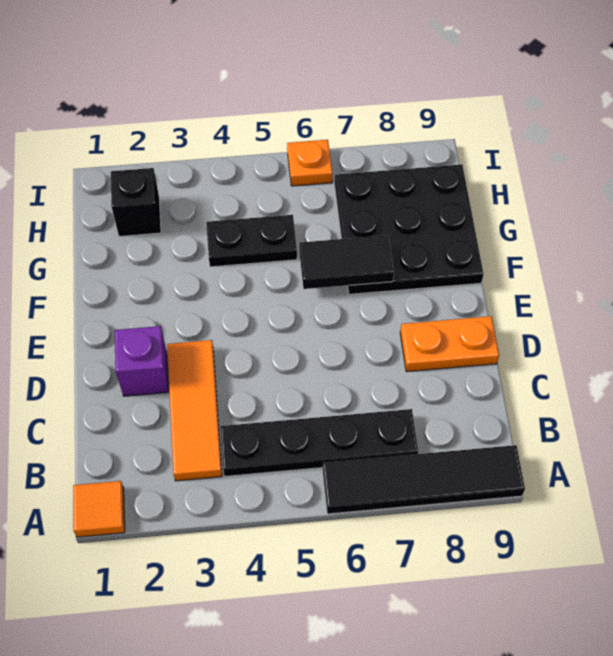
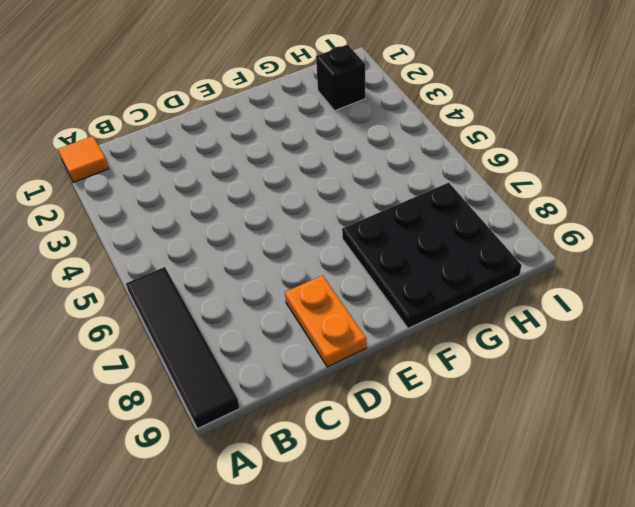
none -> orange 1x3 tile [167,340,222,481]
none -> black 1x4 plate [220,409,418,476]

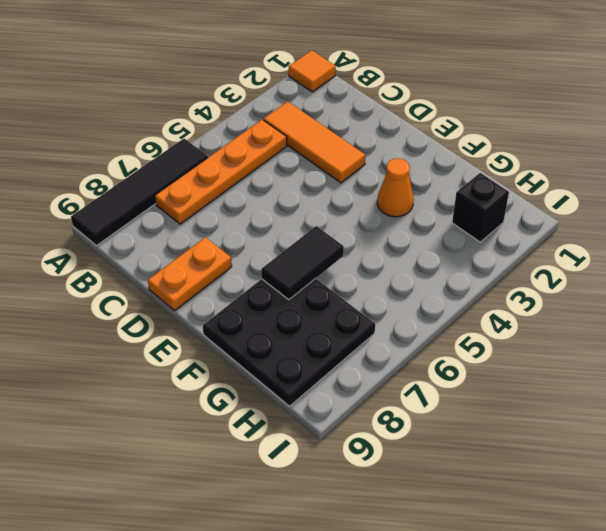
orange 1x4 plate [155,120,287,224] -> black 1x4 plate [220,409,418,476]
orange 1x1 cone [377,159,414,217] -> none
none -> purple 1x1 brick [115,326,169,396]
none -> black 1x2 plate [206,215,297,267]

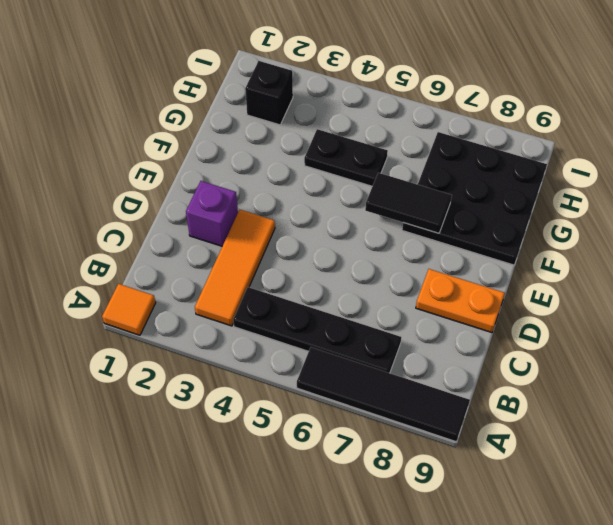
none -> orange 1x1 plate [287,140,332,186]

